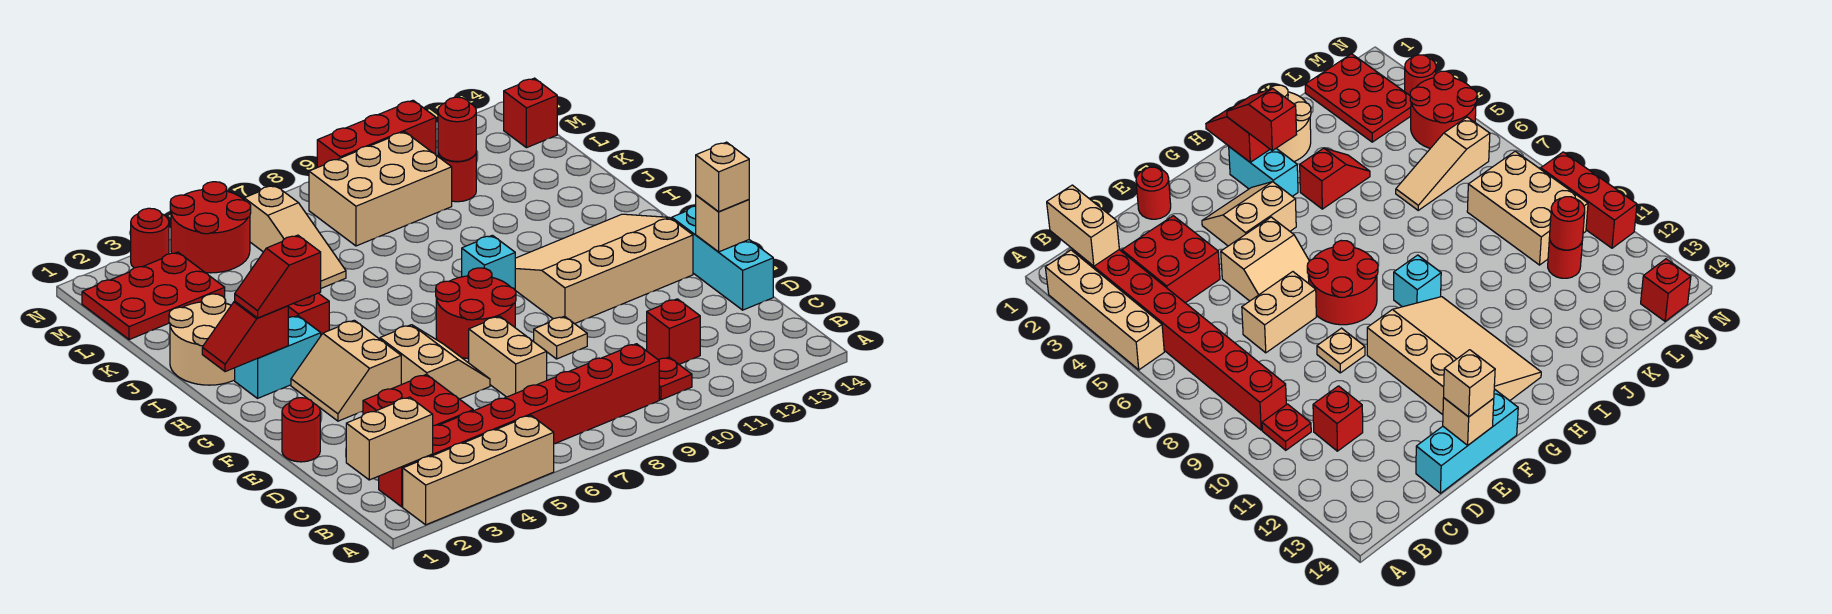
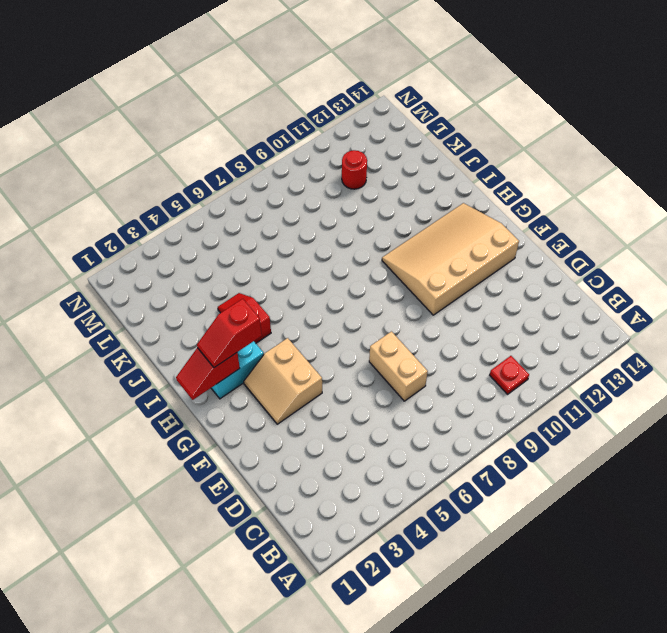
none -> tan 1x4 brick [403,415,554,525]
none -> red 1x8 brick [379,344,659,507]
none -> red 2x2 brick [363,374,473,426]
none -> red 1x1 brick [647,299,700,364]

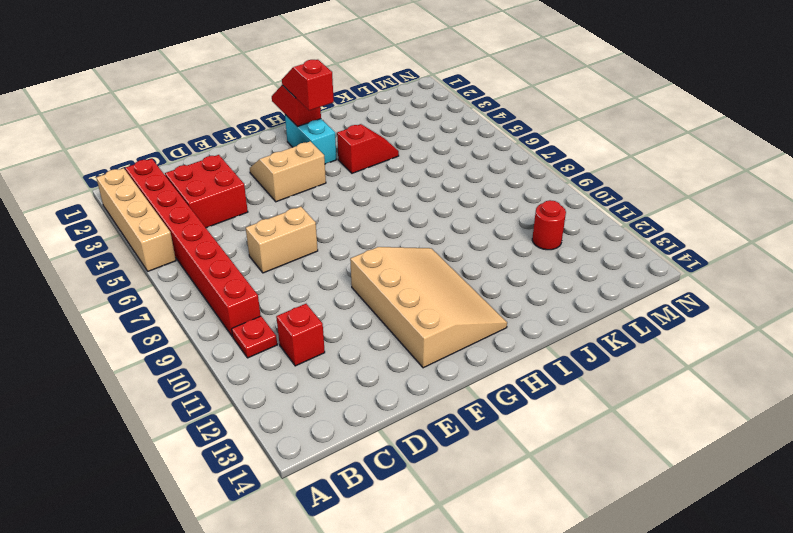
none -> cyan 1x3 brick [672,206,773,310]
none -> red 1x1 round brick [282,398,320,462]
none -> tan 2x2 slope [380,325,490,399]
none -> tan 1x1 plate [534,316,587,359]

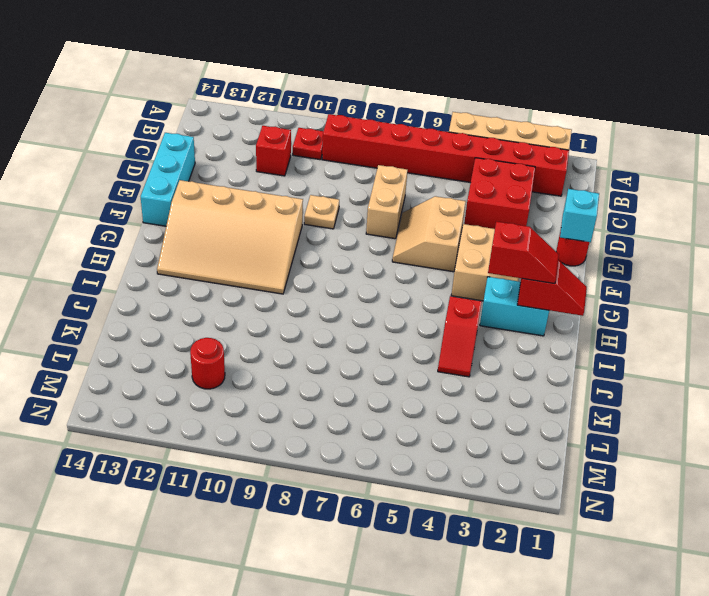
cyan 1x1 brick [560,189,599,242] -> cyan 1x1 brick moved to [462,235,515,290]
none -> red 2x2 round brick [436,268,516,359]
none -> tan 2x2 round brick [169,294,235,385]
none -> tan 1x3 slope [244,185,346,288]
none -> red 2x3 plate [82,252,225,340]

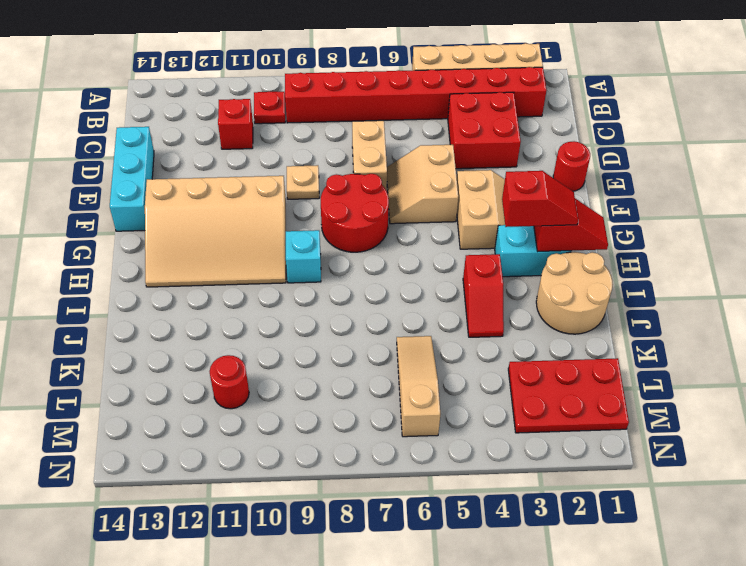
none -> tan 2x3 brick [309,132,452,246]
none -> red 2x2 round brick [170,182,251,273]
none -> red 1x1 brick [504,78,557,148]
none -> red 1x1 round brick [131,208,169,268]

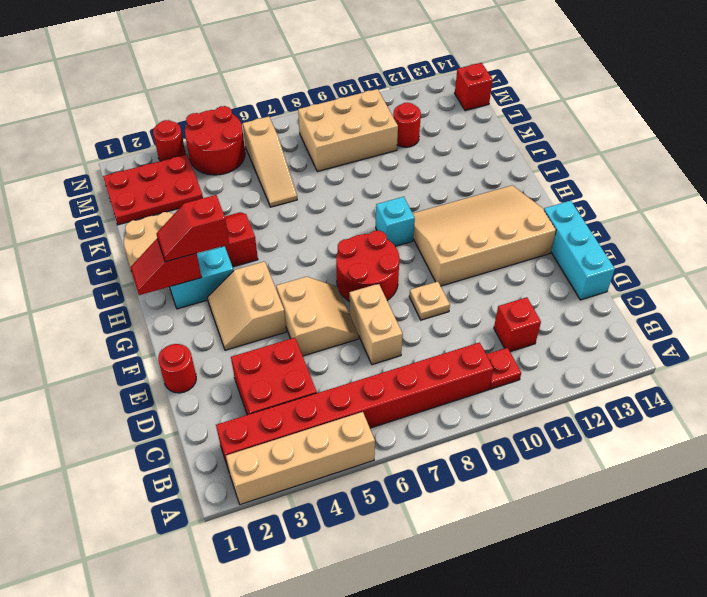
none -> red 1x3 brick [317,100,436,167]
none -> tan 1x2 brick [346,397,433,480]
none -> tan 1x1 brick [696,195,749,252]
none -> red 1x1 round brick [438,97,476,162]

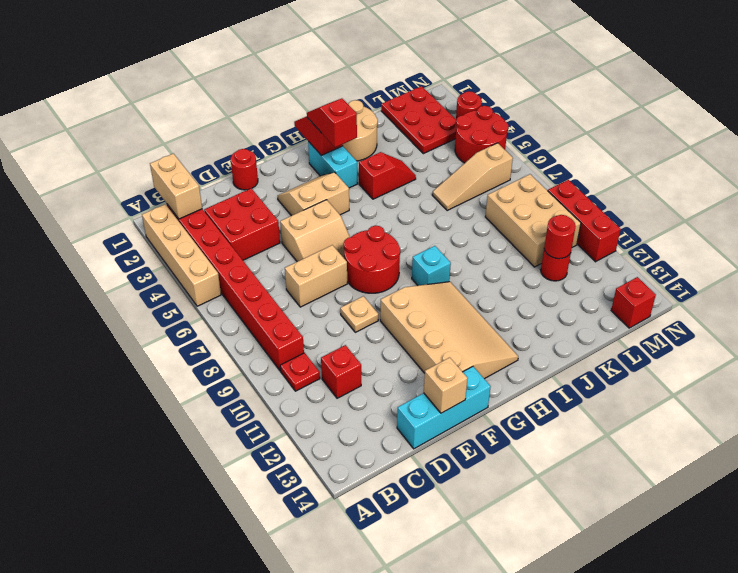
none -> tan 1x1 brick [696,142,749,212]

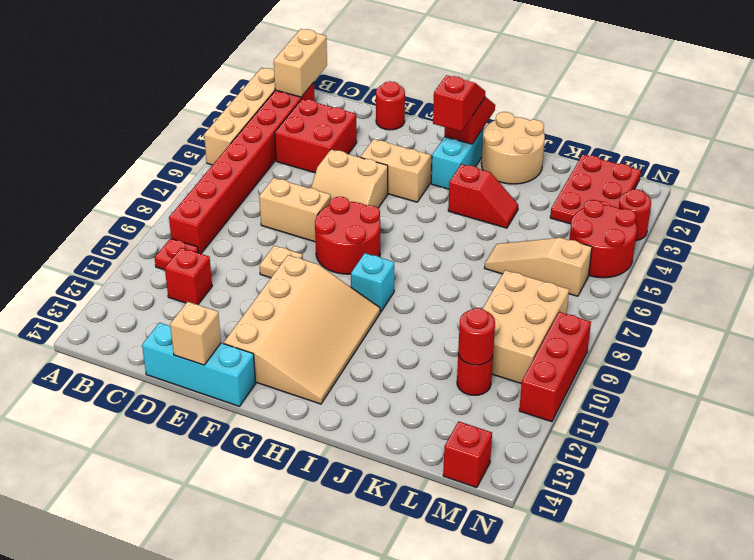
none -> tan 1x1 brick [696,142,749,212]

